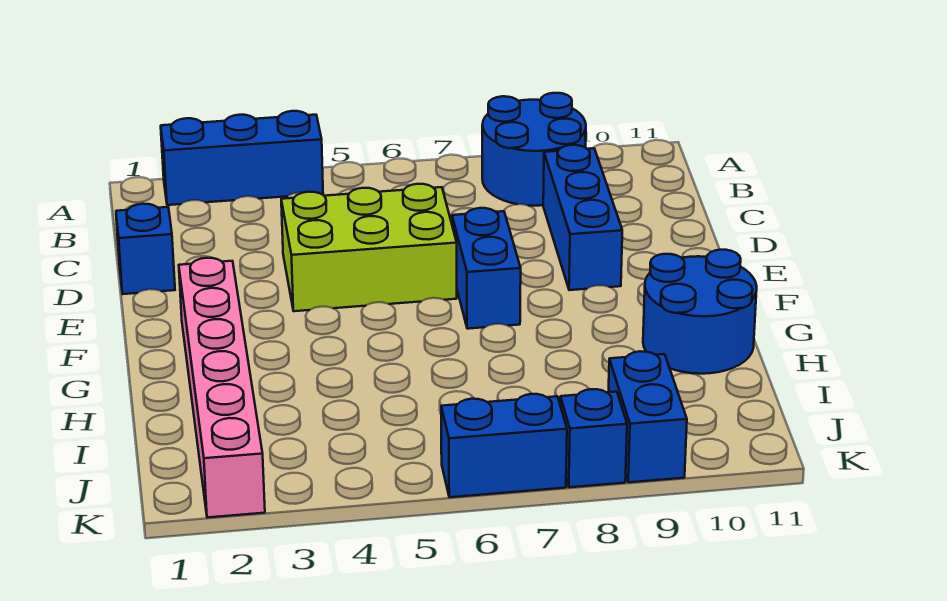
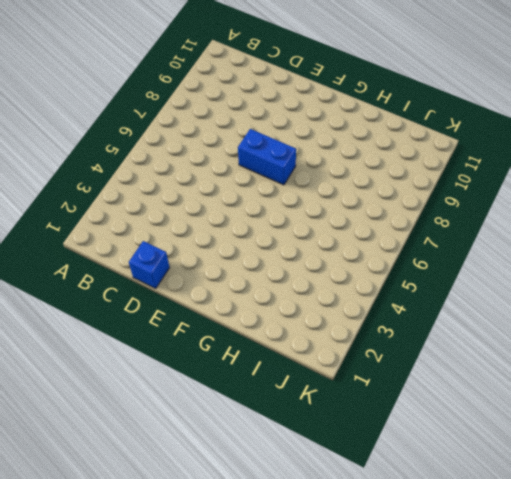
none -> blue 1x3 brick [161,111,323,205]
none -> blue 2x2 round brick [482,93,586,206]

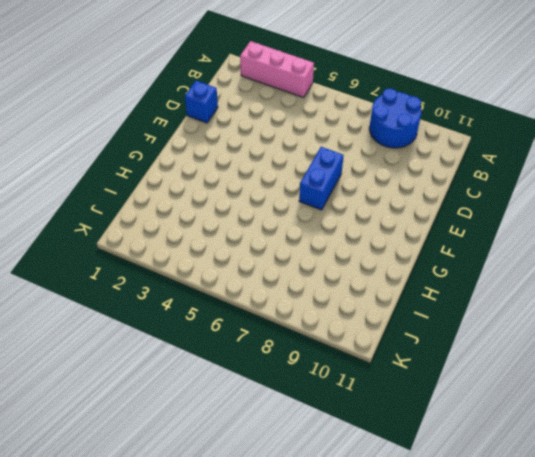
pink 1x3 brick [240,41,314,98] -> blue 1x3 brick [161,111,323,205]
none -> blue 1x3 brick [543,145,622,290]
none -> lime 2x3 brick [281,184,457,311]

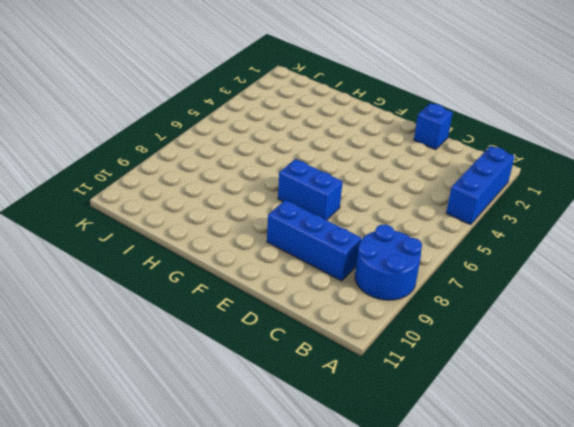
none -> lime 2x3 brick [281,184,457,311]
none -> pink 1x6 brick [179,258,265,518]

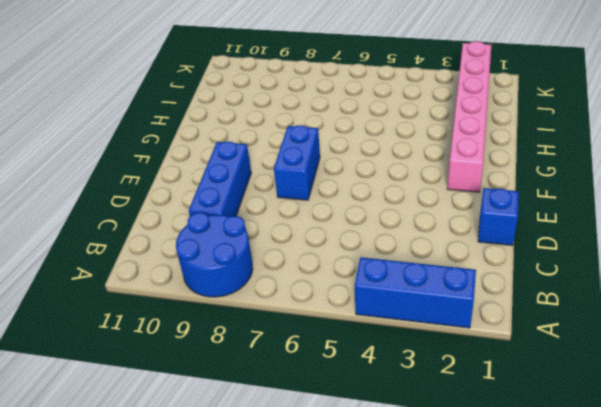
none -> lime 2x3 brick [281,184,457,311]
none -> blue 2x2 round brick [643,250,757,374]

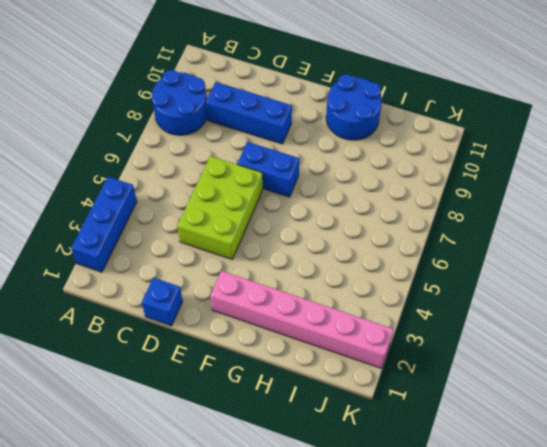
none -> blue 1x2 brick [609,351,687,482]
none -> blue 1x2 brick [441,394,567,497]

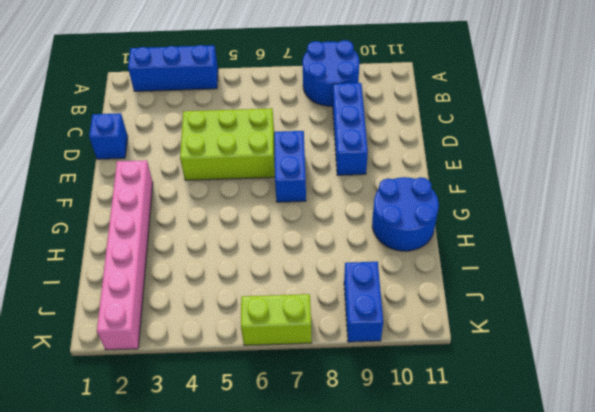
lime 1x2 brick [241,294,312,345] -> blue 1x2 brick [441,394,567,497]
none -> blue 1x1 brick [560,389,627,487]

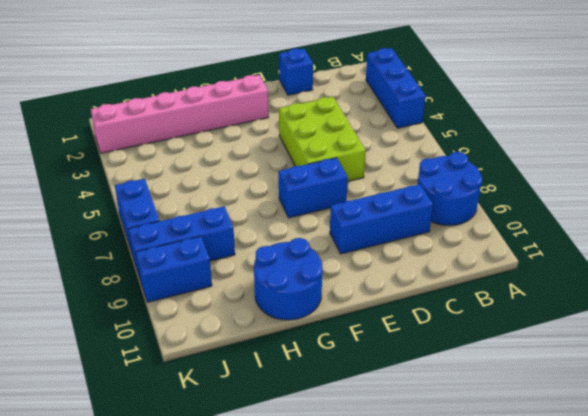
blue 1x3 brick [128,206,235,275] -> blue 1x1 brick [560,389,627,487]

